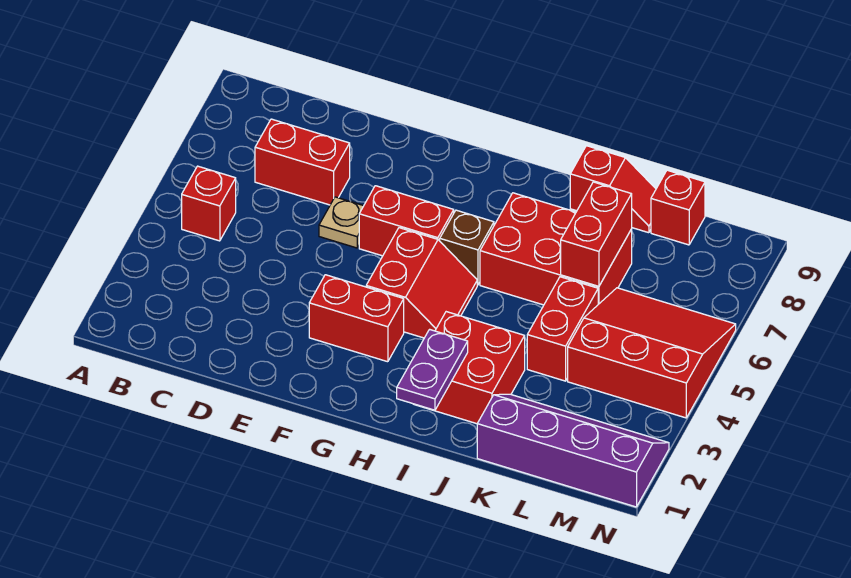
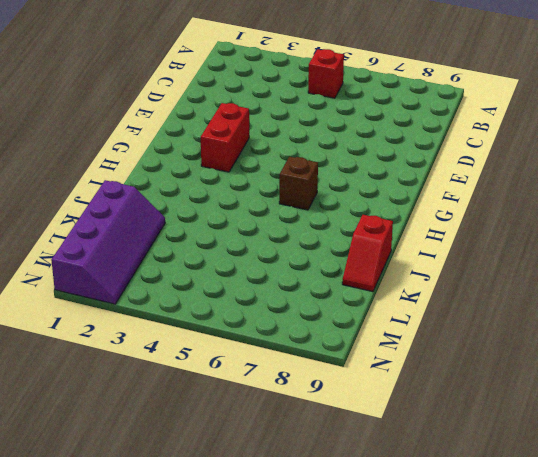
none -> red 1x2 brick [255,119,350,205]
none -> tan 1x1 plate [319,197,363,248]
none -> red 1x2 brick [359,186,454,256]

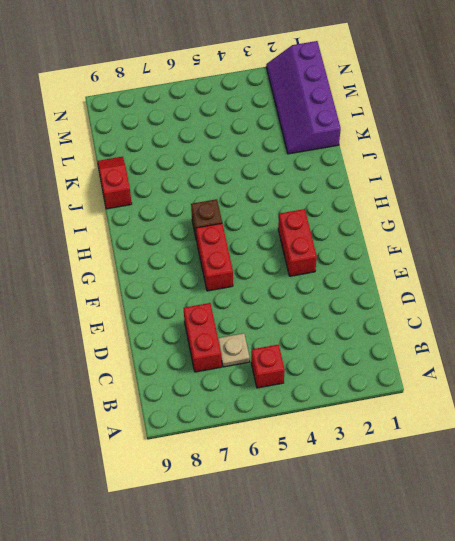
tan 1x1 plate [218,333,250,367] -> tan 1x1 plate moved to [319,197,363,248]
none -> red 2x2 slope [366,228,477,338]
none -> red 2x2 brick [414,312,525,424]
none -> red 2x3 brick [480,193,632,305]

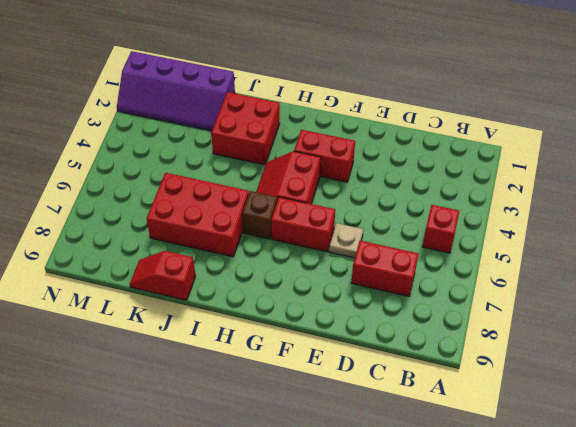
none -> red 1x2 brick [527,277,598,381]
none -> red 3x3 slope [568,288,736,418]
none -> red 1x1 brick [651,170,705,245]

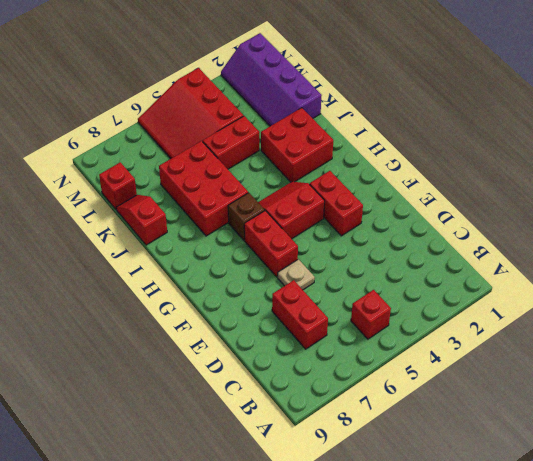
none -> purple 1x2 plate [397,329,468,410]
none -> red 1x2 brick [561,182,632,286]

